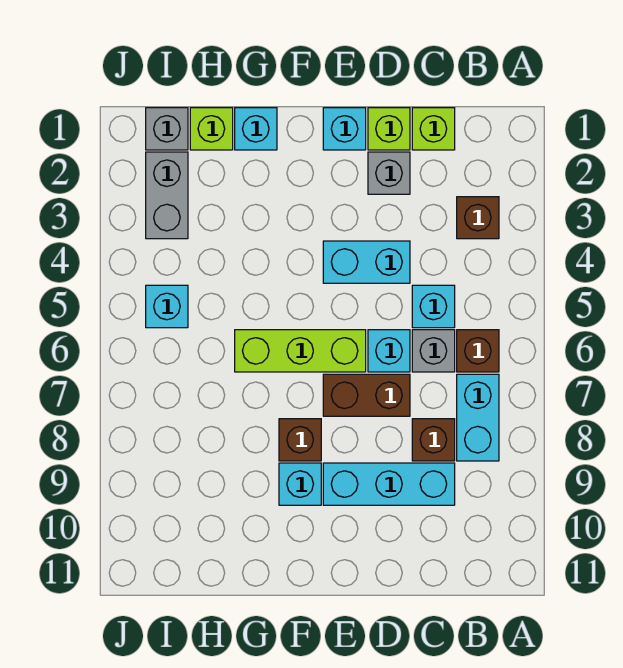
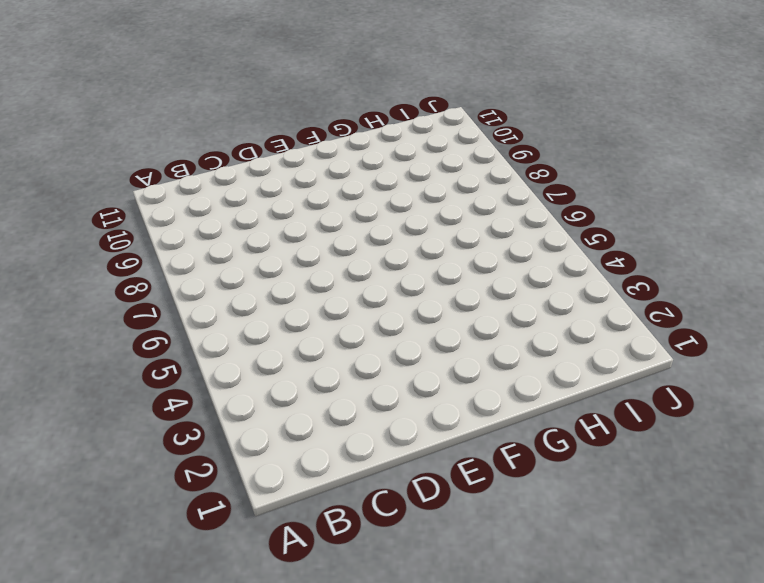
none -> brown 1x1 brick [457,197,499,239]
none -> brown 1x1 brick [457,330,499,372]
none -> cyan 1x2 brick [457,374,499,461]

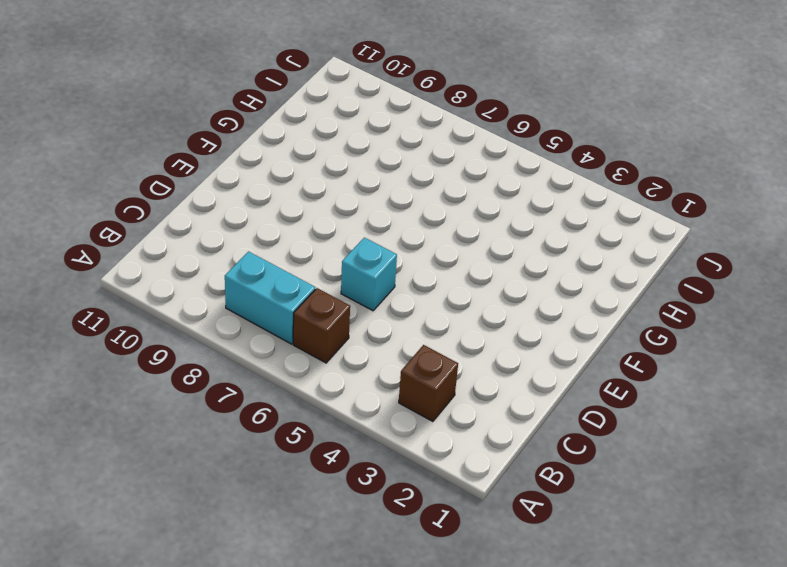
none -> lime 1x1 brick [412,108,455,150]
none -> cyan 1x1 brick [412,285,455,328]
none -> grey 1x1 brick [412,330,455,372]

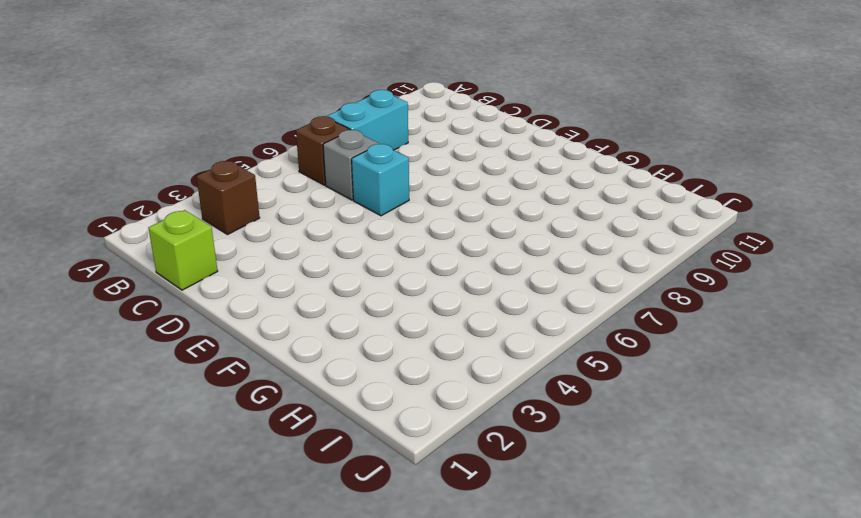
none -> cyan 1x1 brick [412,285,455,328]
none -> brown 1x1 brick [412,419,455,461]
none -> cyan 1x3 brick [323,463,455,505]

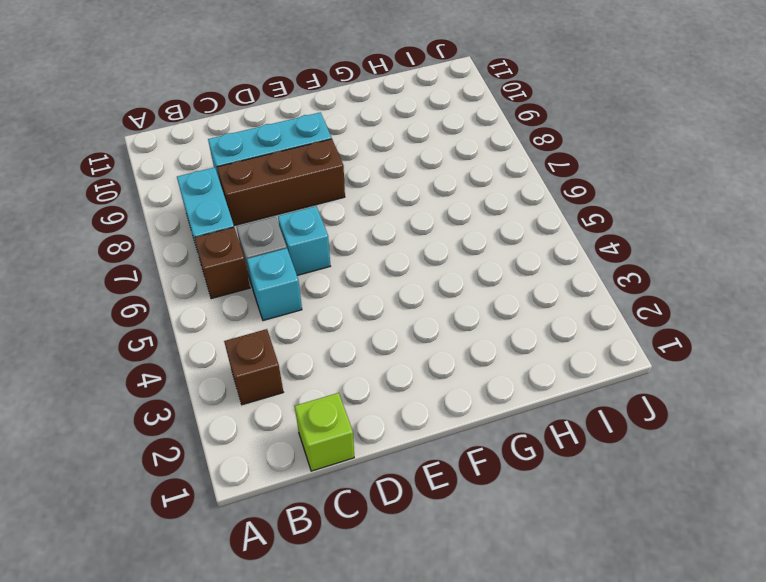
brown 1x3 brick [217,139,345,226] -> brown 1x1 brick [412,419,455,461]
none -> lime 1x1 brick [368,108,410,150]
none -> grey 1x1 brick [368,152,410,194]
none -> cyan 1x2 brick [323,241,410,283]

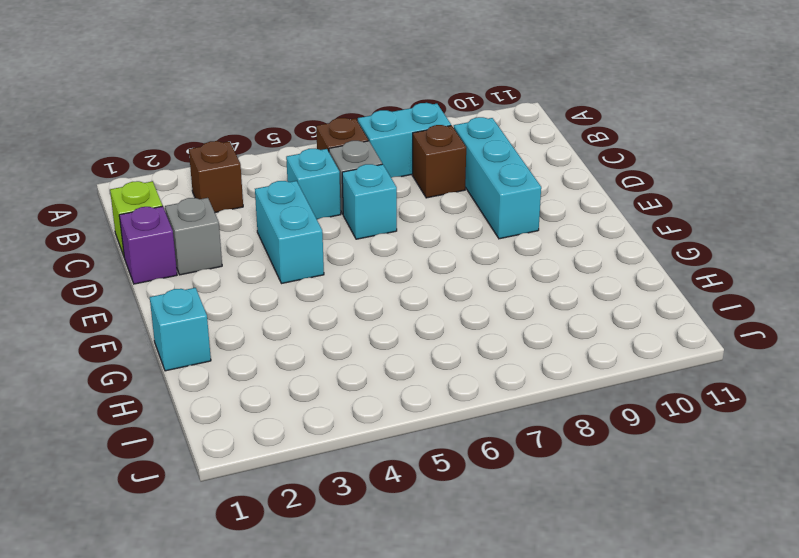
purple 1x1 brick [119,206,177,284] -> lime 1x1 brick [368,108,410,150]
none -> brown 1x2 brick [323,374,410,416]
none -> cyan 1x1 brick [323,108,366,150]
none -> lime 1x3 brick [235,330,366,372]

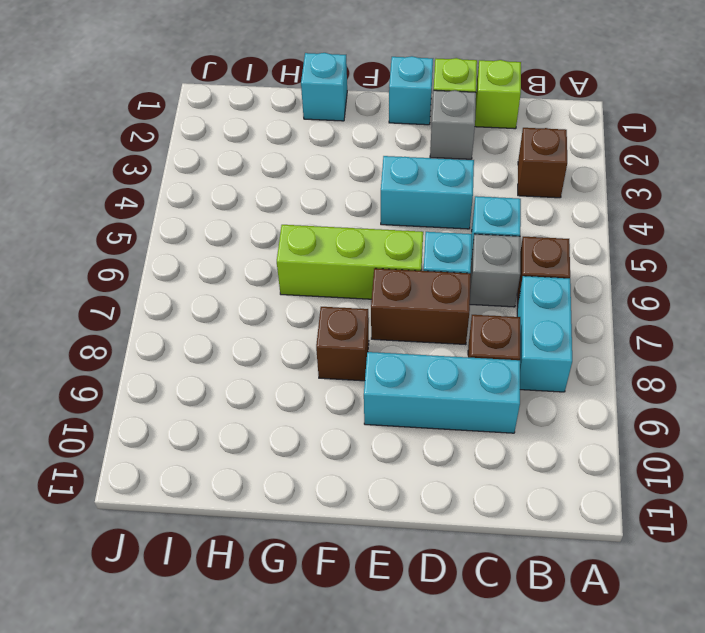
none -> cyan 1x1 brick [279,463,321,505]
none -> lime 1x1 brick [190,108,233,150]
none -> grey 1x1 brick [146,108,188,150]

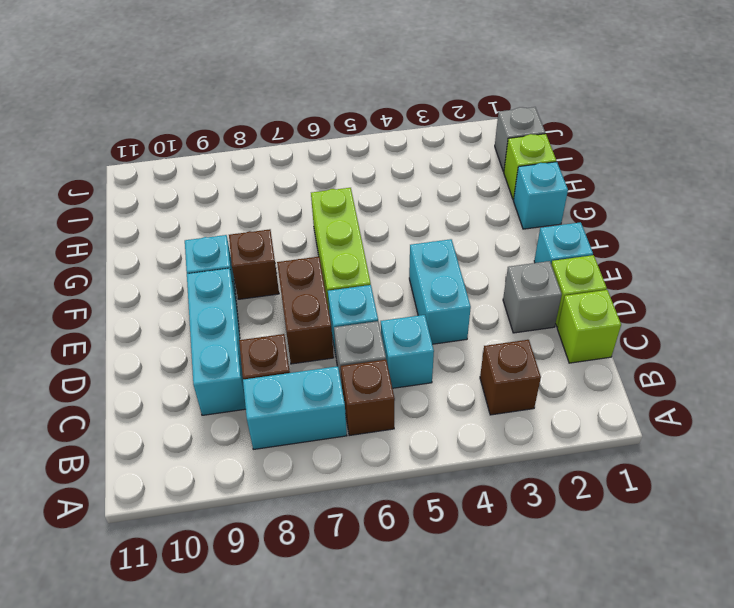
none -> grey 1x2 brick [146,152,188,239]
none -> cyan 1x1 brick [146,285,188,328]

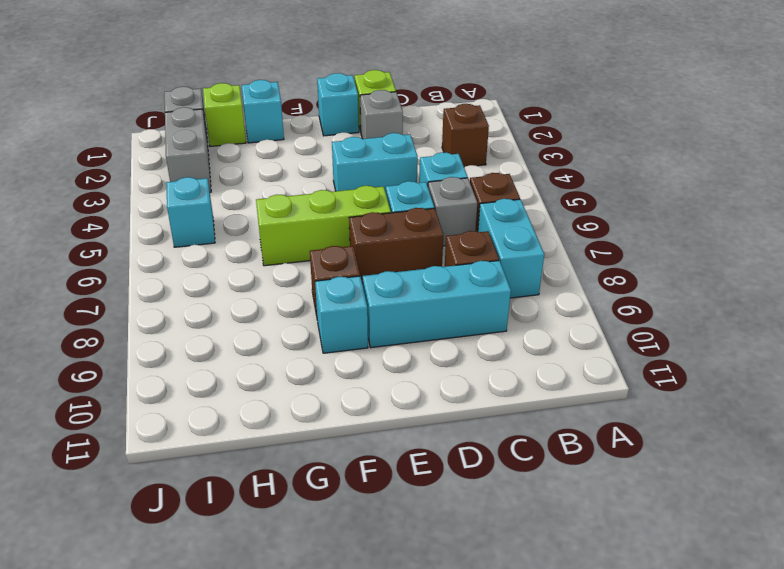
none -> lime 1x1 brick [412,108,455,150]

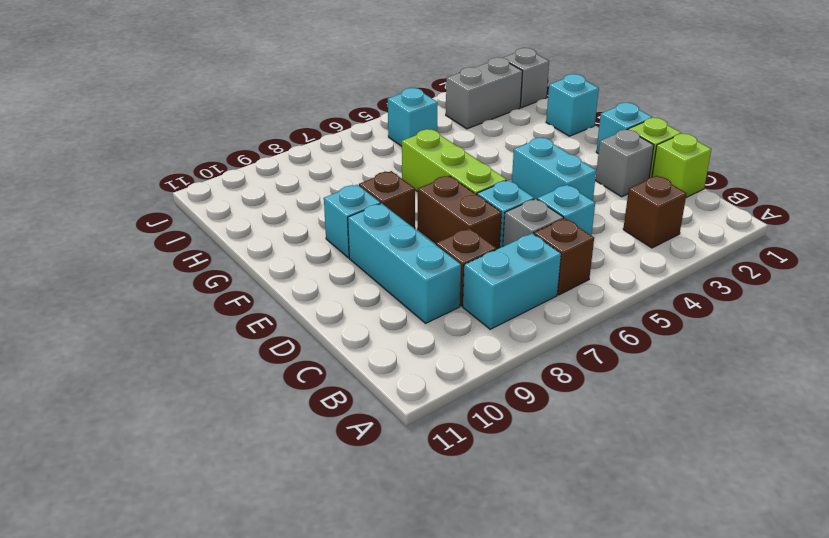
none -> lime 1x1 brick [190,108,233,150]

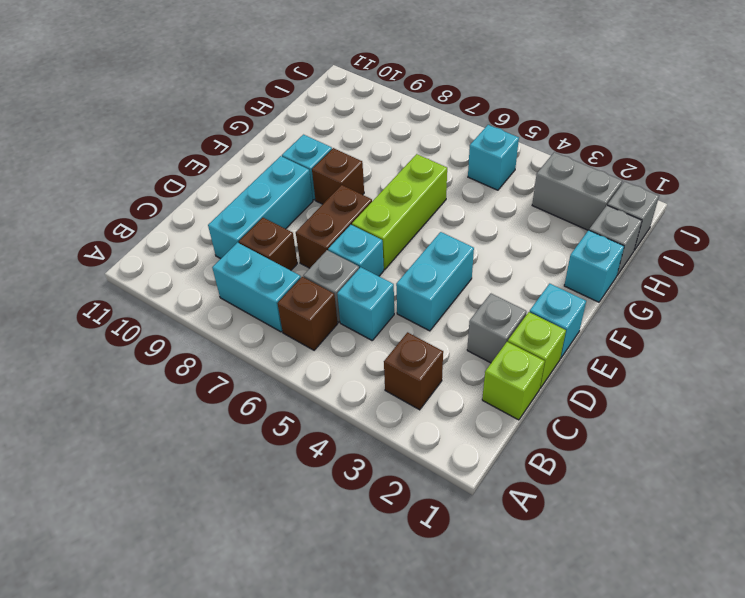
grey 1x1 brick [589,205,642,275] -> lime 1x1 brick [190,108,233,150]

